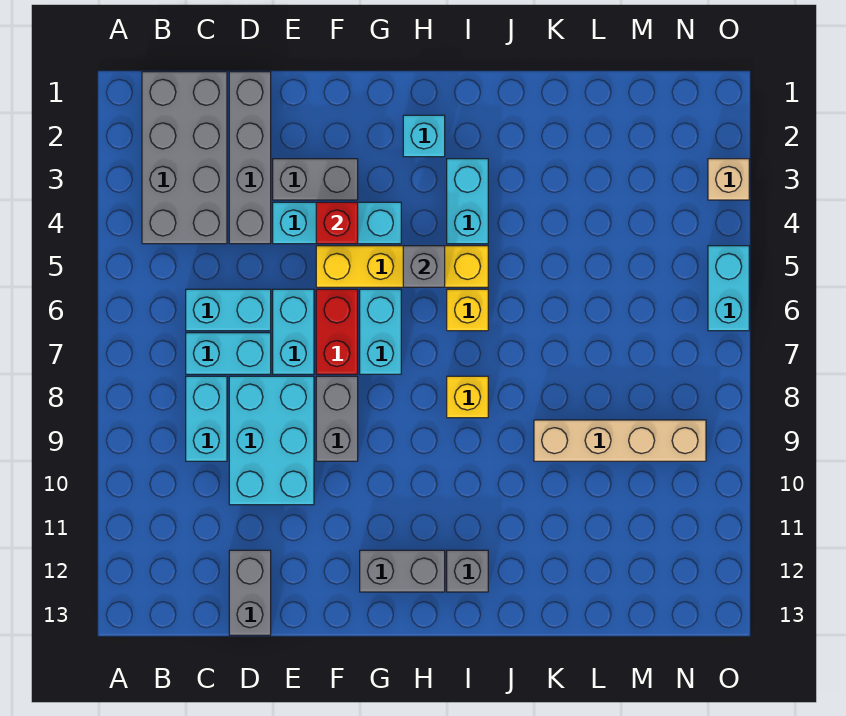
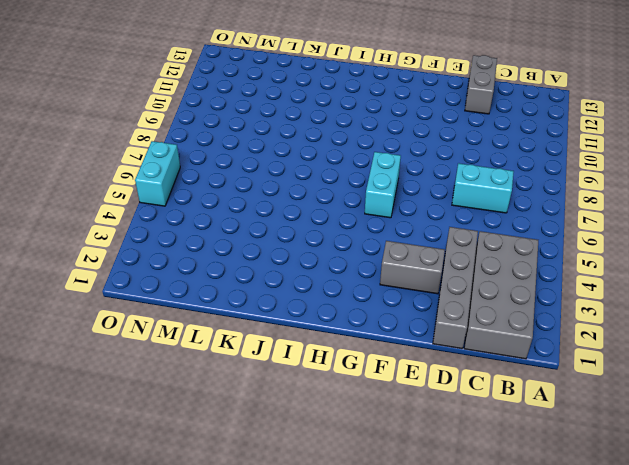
none -> cyan 1x2 brick [186,289,271,331]
none -> cyan 1x2 brick [186,376,227,461]
none -> cyan 2x3 brick [229,376,314,505]

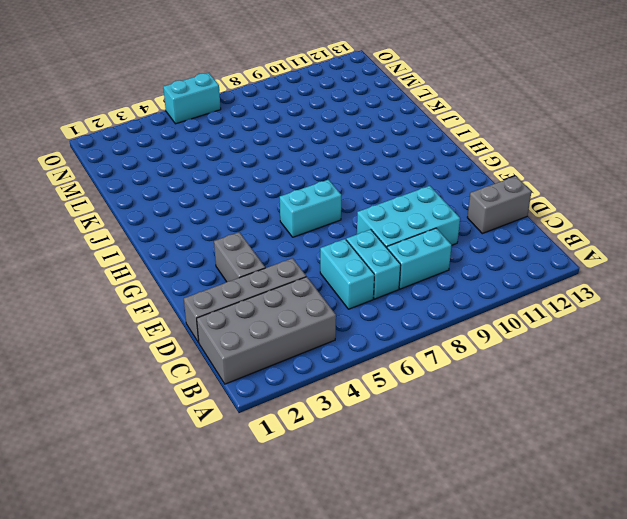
none -> cyan 1x3 brick [273,202,401,244]
none -> cyan 1x2 brick [273,289,314,374]
none -> yellow 1x4 brick [316,246,488,287]

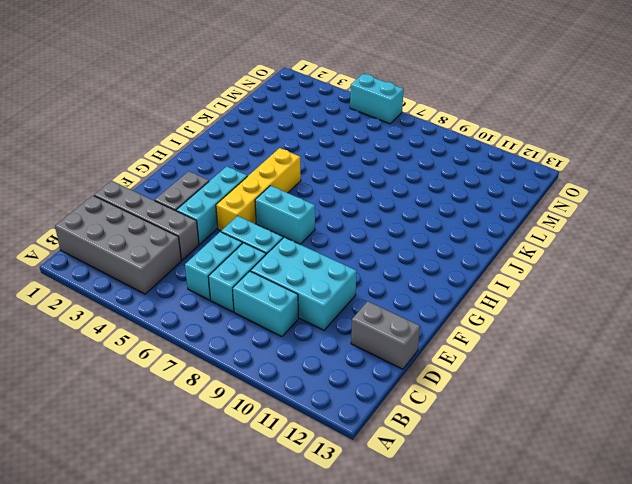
none -> red 1x2 brick [316,289,358,374]
none -> grey 1x2 brick [316,376,358,461]
none -> grey 1x2 brick [360,550,445,592]

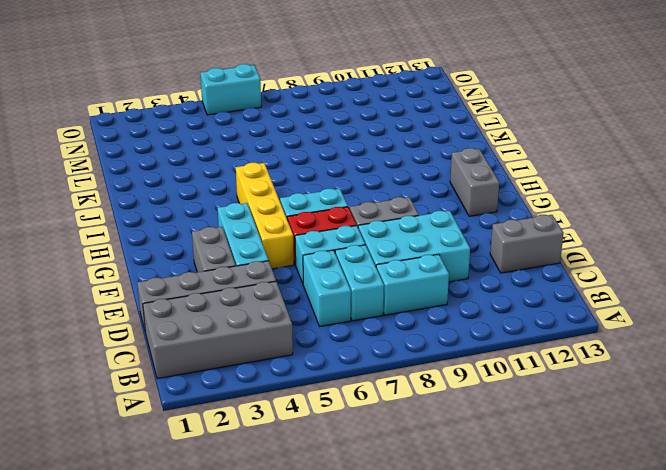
none -> cyan 1x1 brick [403,115,445,157]
none -> cyan 1x2 brick [447,159,488,244]
none -> yellow 1x1 brick [447,289,488,331]

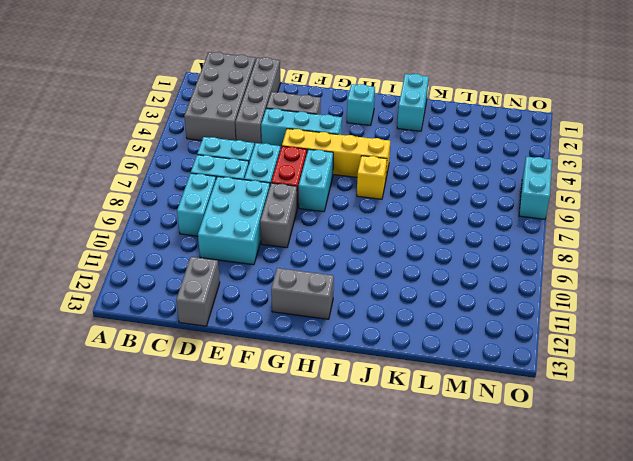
cyan 1x2 brick [397,74,429,131] -> cyan 1x2 brick moved to [447,159,488,244]
none -> yellow 1x1 brick [447,376,488,418]
none -> grey 1x1 brick [447,550,488,592]
none -> tan 1x4 brick [534,420,706,461]

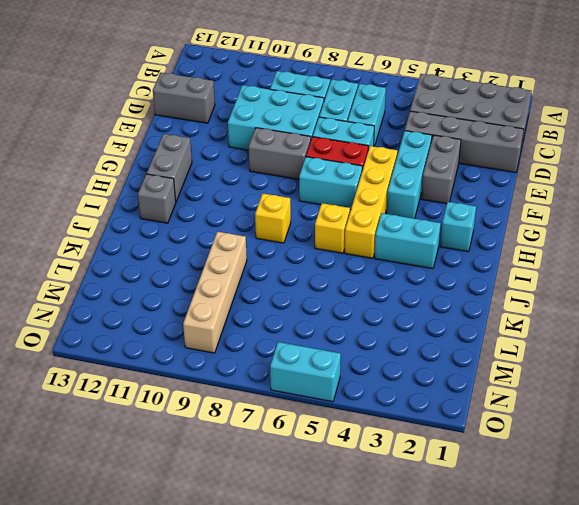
none -> tan 1x1 brick [708,159,749,200]
none -> red 1x1 brick [316,202,358,244]
none -> grey 1x1 brick [403,246,445,287]

